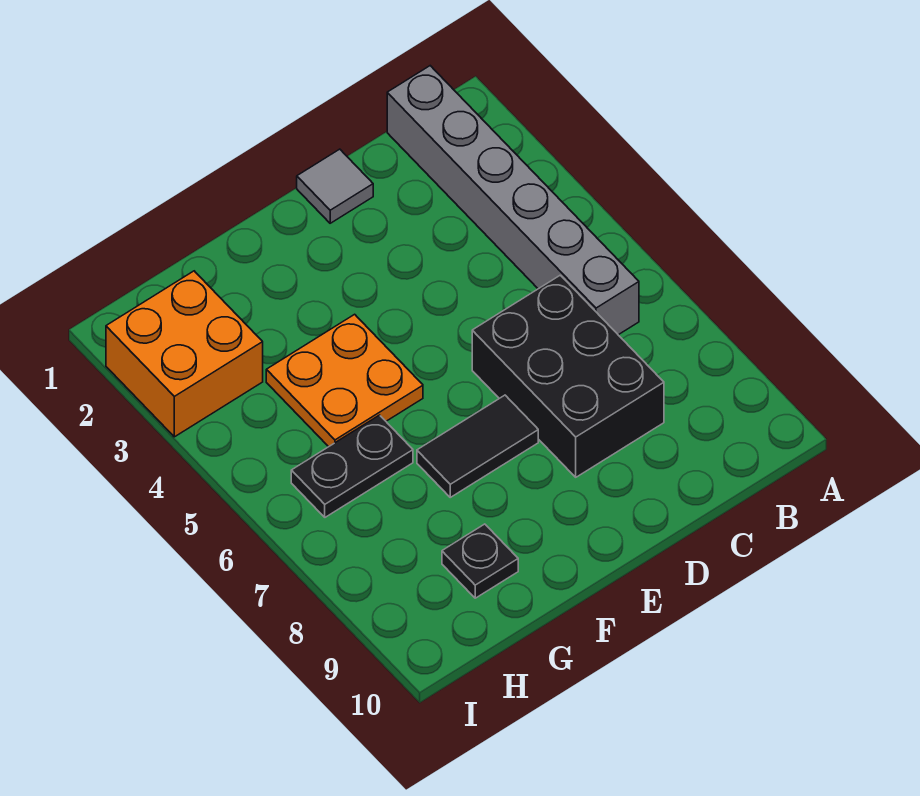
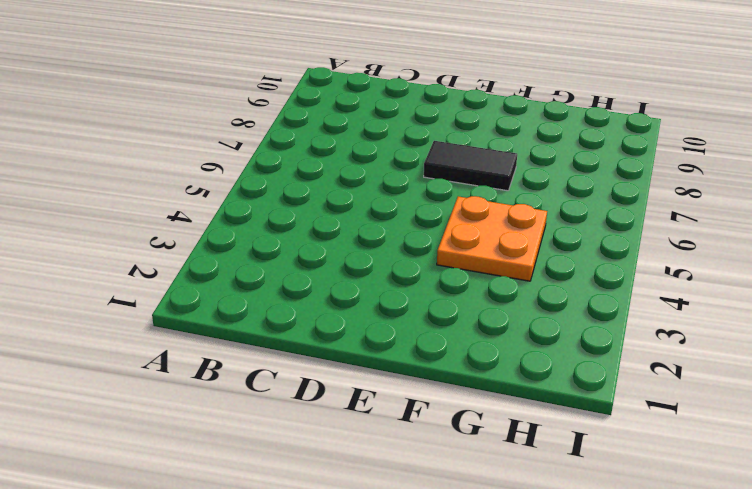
none -> grey 1x6 brick [387,66,639,335]
none -> black 2x3 brick [472,275,664,477]

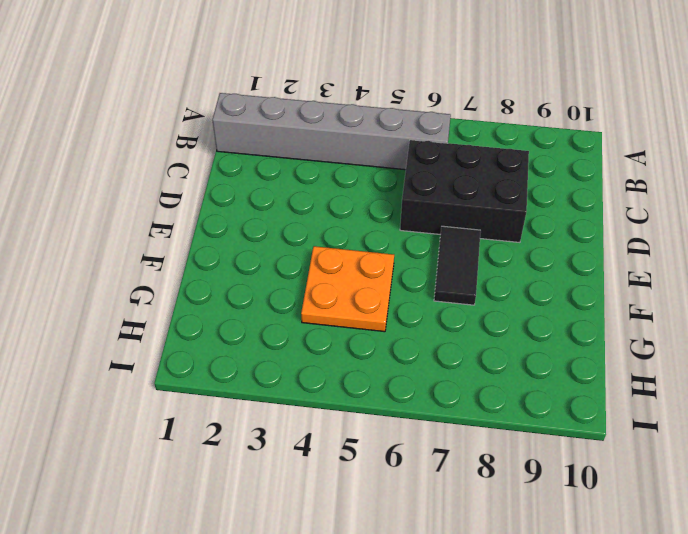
none -> grey 1x1 tile [297,149,373,223]
none -> black 1x2 plate [291,415,413,517]

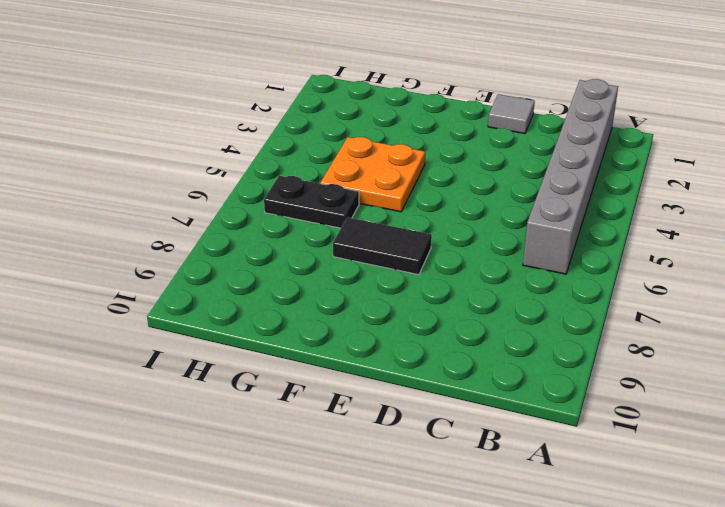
none -> black 2x3 brick [472,275,664,477]
none -> black 1x1 plate [442,524,518,598]

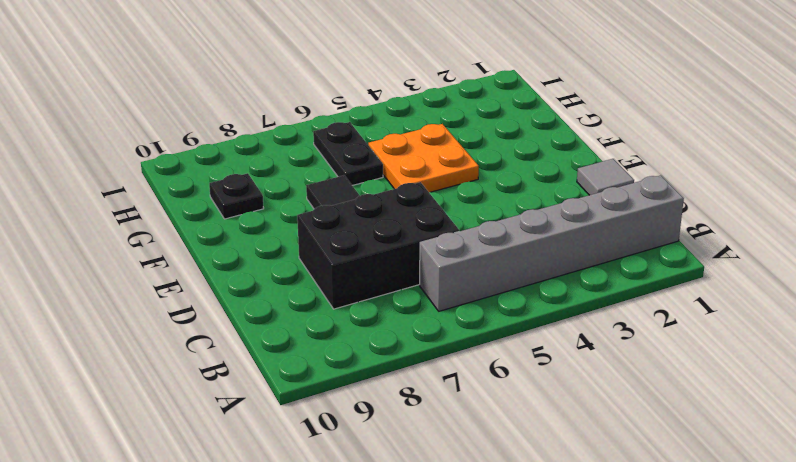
none -> orange 2x2 brick [106,271,263,437]

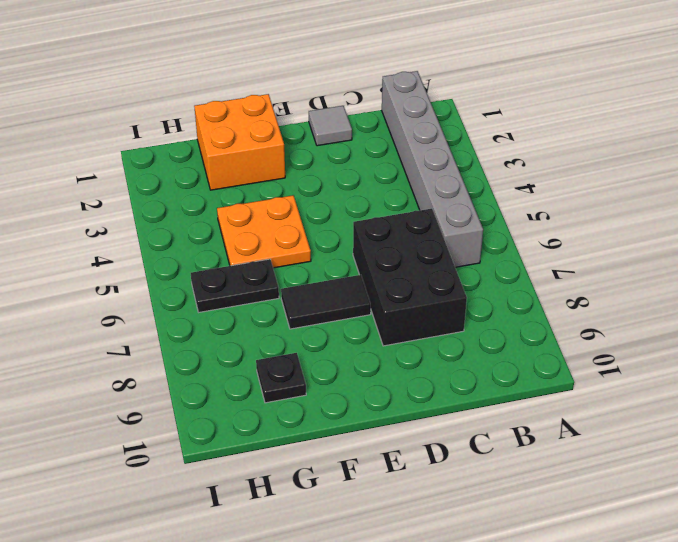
orange 2x2 brick [194,94,285,190] -> orange 2x2 brick moved to [106,271,263,437]

